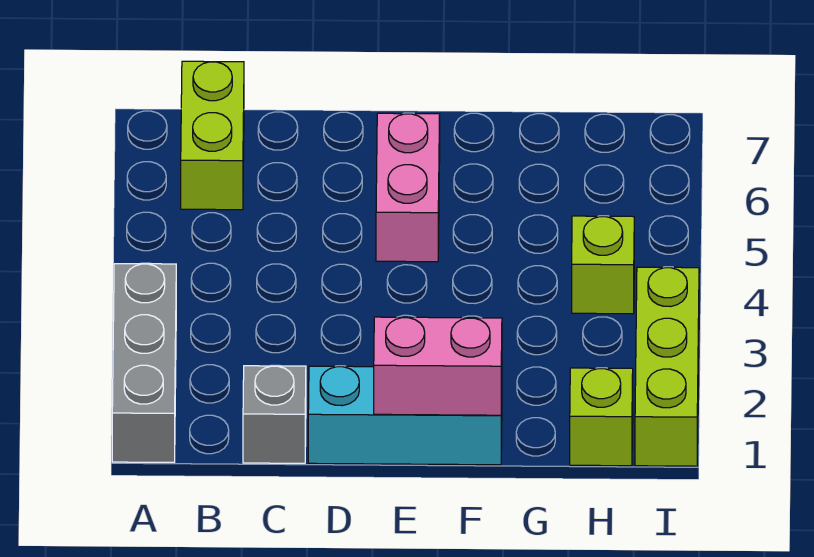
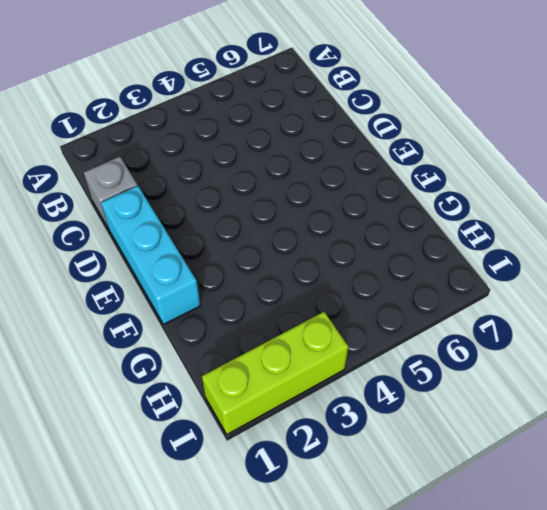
none -> grey 1x3 brick [112,264,176,462]
none -> lime 1x2 brick [181,61,244,210]

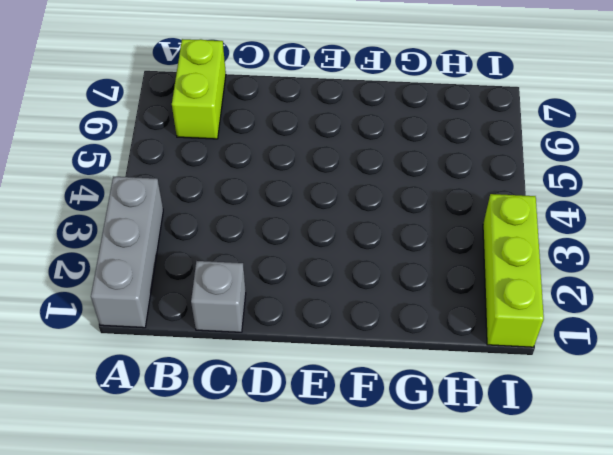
none -> cyan 1x3 brick [308,366,502,465]
none -> pink 1x2 brick [376,113,440,262]

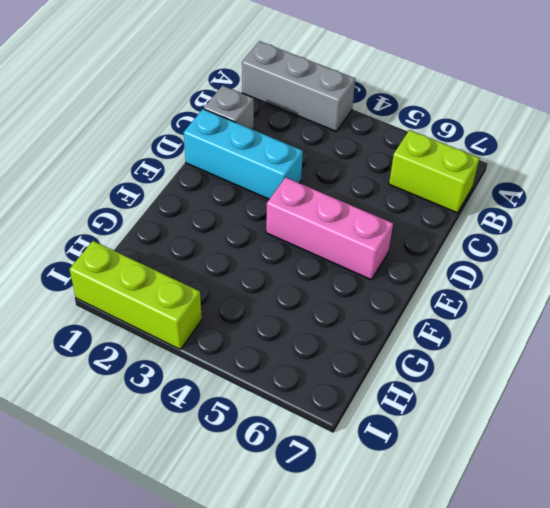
cyan 1x3 brick [184,109,303,199] -> cyan 1x3 brick turned to [308,366,502,465]
pink 1x3 brick [266,177,393,280] -> pink 1x2 brick [376,113,440,262]
none -> lime 1x1 brick [570,368,633,466]
none -> lime 1x1 brick [572,216,634,314]

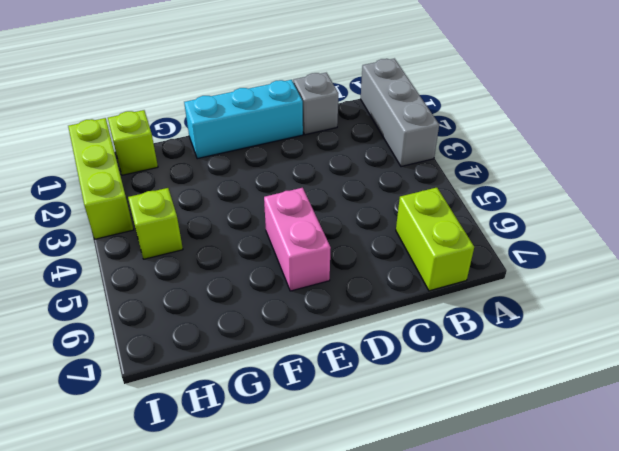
none -> pink 1x2 brick [374,317,502,415]

